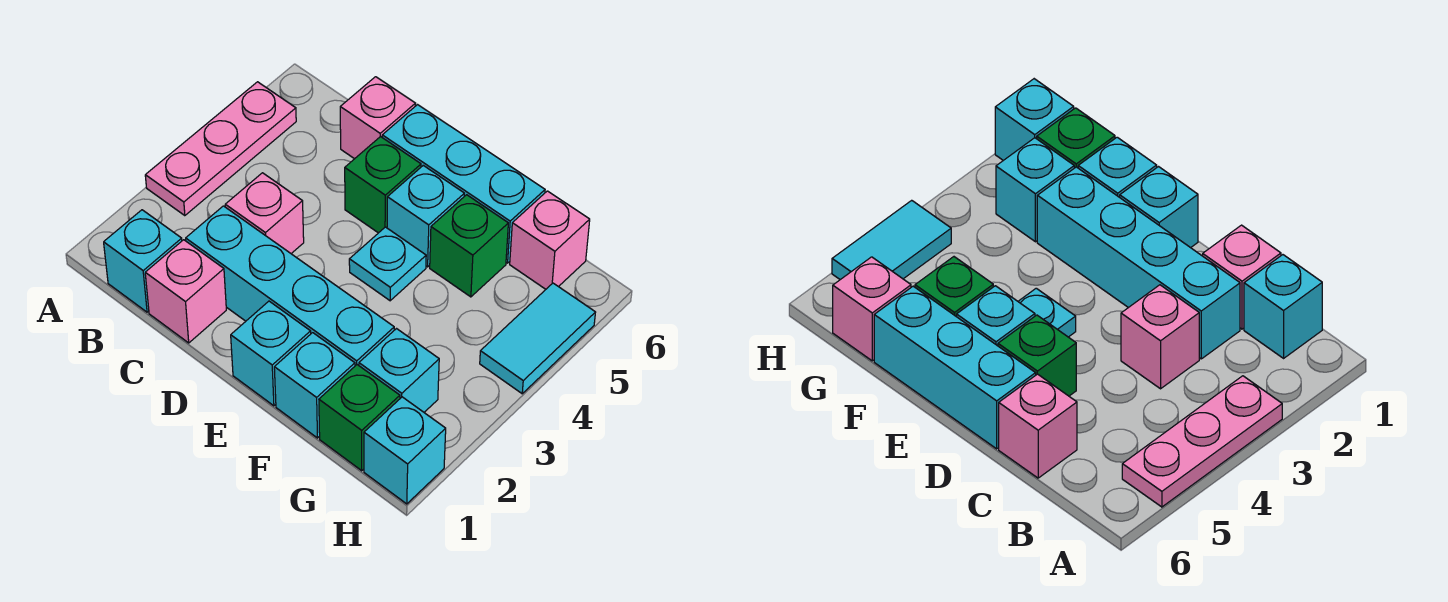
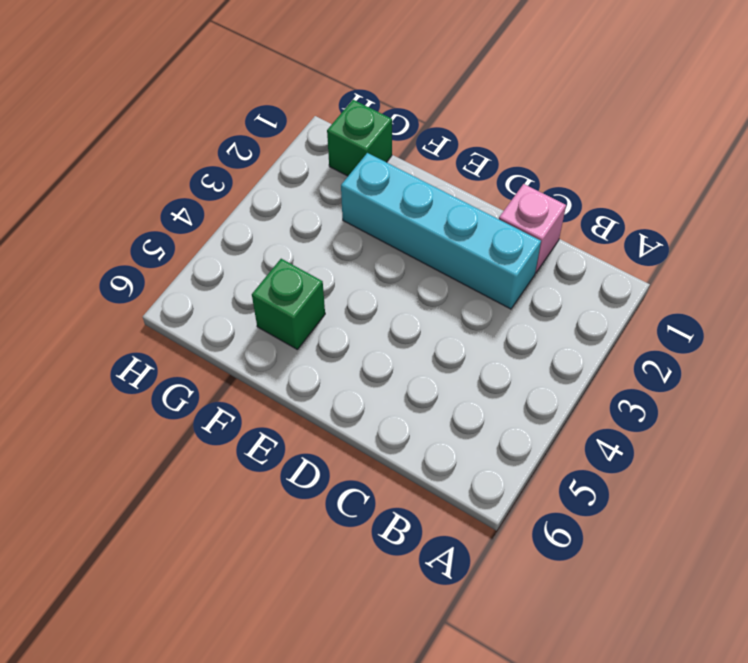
none -> pink 1x3 plate [145,82,296,216]
none -> cyan 1x1 brick [104,210,182,312]
none -> pink 1x1 brick [225,173,304,253]

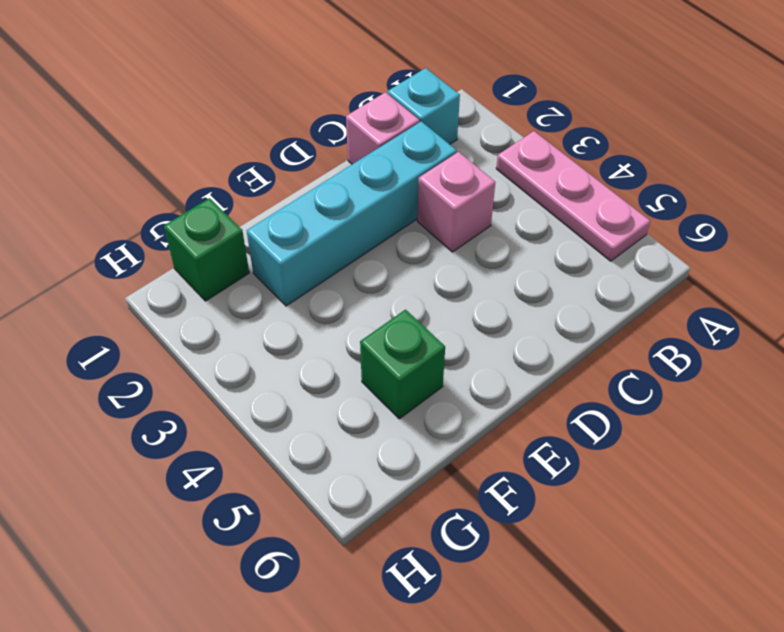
none -> pink 1x1 brick [340,77,416,159]
none -> green 1x1 brick [345,136,421,233]
none -> cyan 1x3 brick [382,105,545,263]

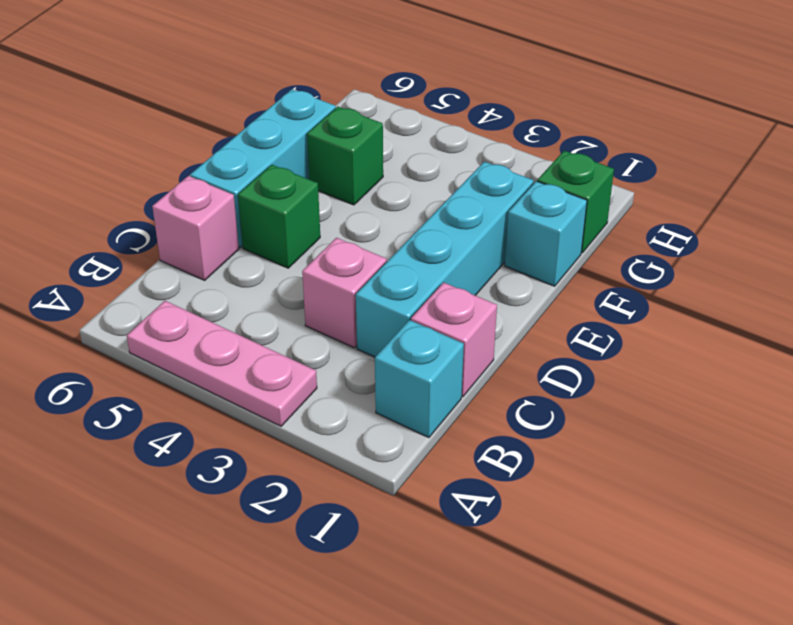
none -> cyan 1x1 brick [231,301,311,406]
none -> cyan 1x1 plate [349,227,426,301]
none -> cyan 1x1 brick [387,165,464,267]

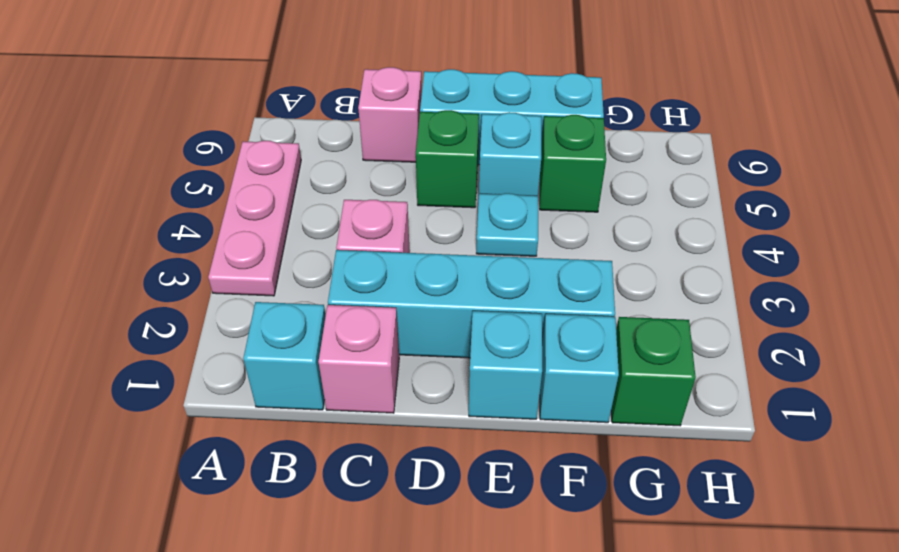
none -> cyan 1x1 brick [359,329,439,412]
none -> pink 1x1 brick [510,191,590,289]
none -> cyan 1x1 brick [364,397,446,504]

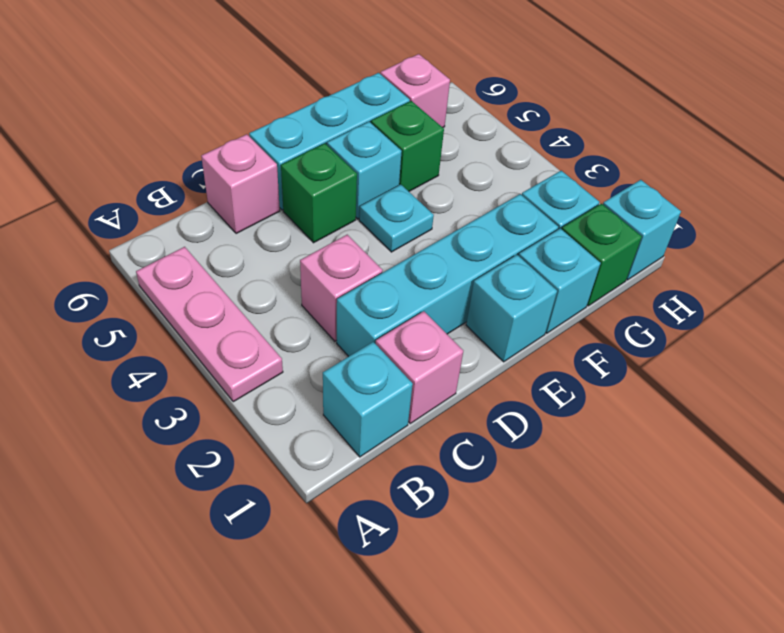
none -> cyan 1x2 tile [480,283,596,394]

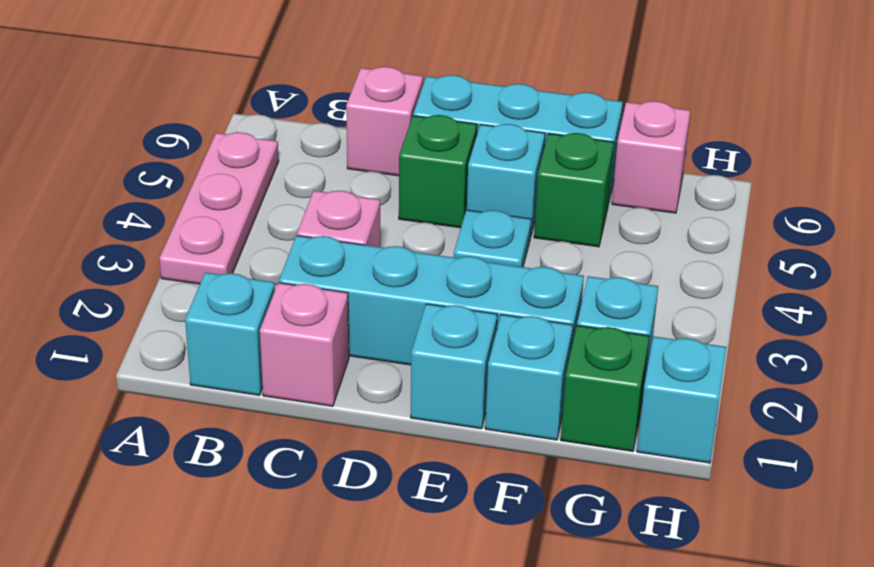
none -> cyan 1x2 tile [480,283,596,394]

